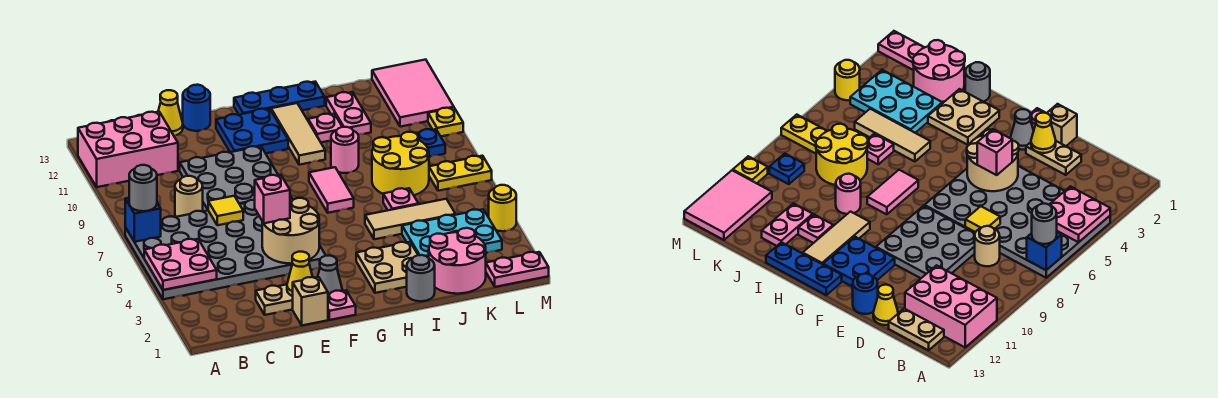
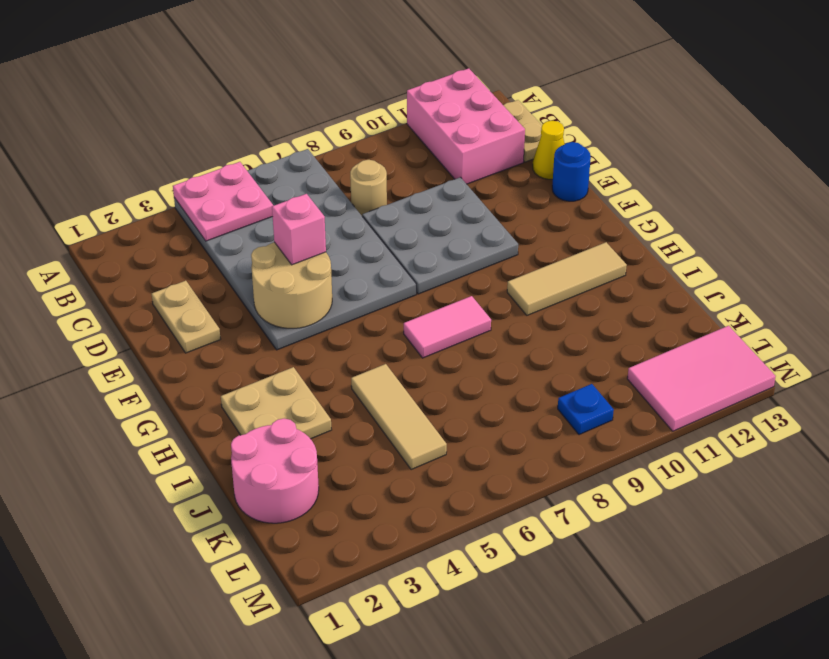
none -> tan 1x1 brick [293,277,328,325]
none -> pink 1x1 plate [328,291,356,320]
none -> grey 1x1 cone [318,256,342,294]
none -> blue 2x2 plate [216,109,288,153]

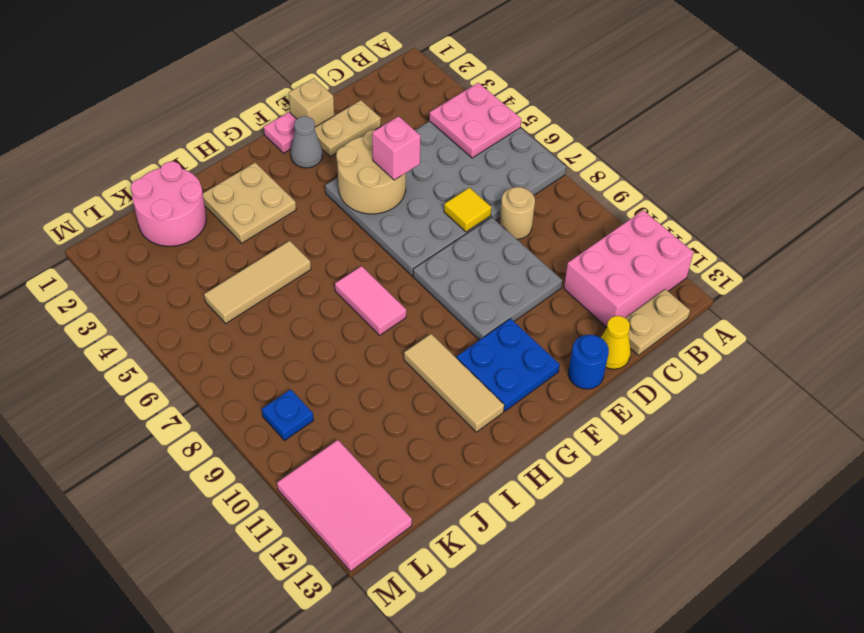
none -> blue 1x3 plate [234,82,325,115]
none -> grey 1x1 round brick [407,255,435,301]
none -> pink 1x1 round brick [331,127,359,173]
none -> pink 1x1 plate [308,114,342,142]

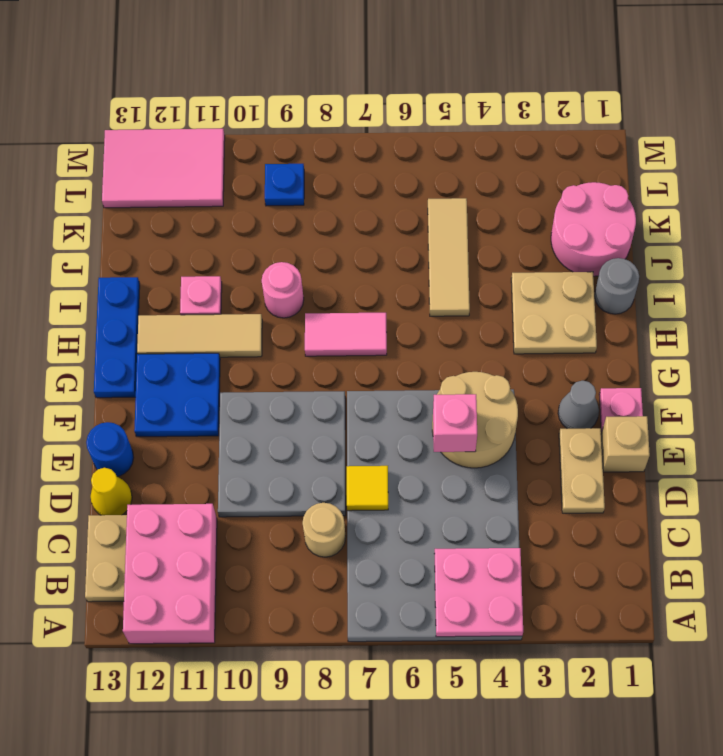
none -> cyan 2x3 plate [402,209,502,258]
none -> pink 1x1 plate [383,188,418,210]
none -> yellow 2x2 round brick [372,132,429,195]
none -> pink 1x2 plate [326,92,371,135]

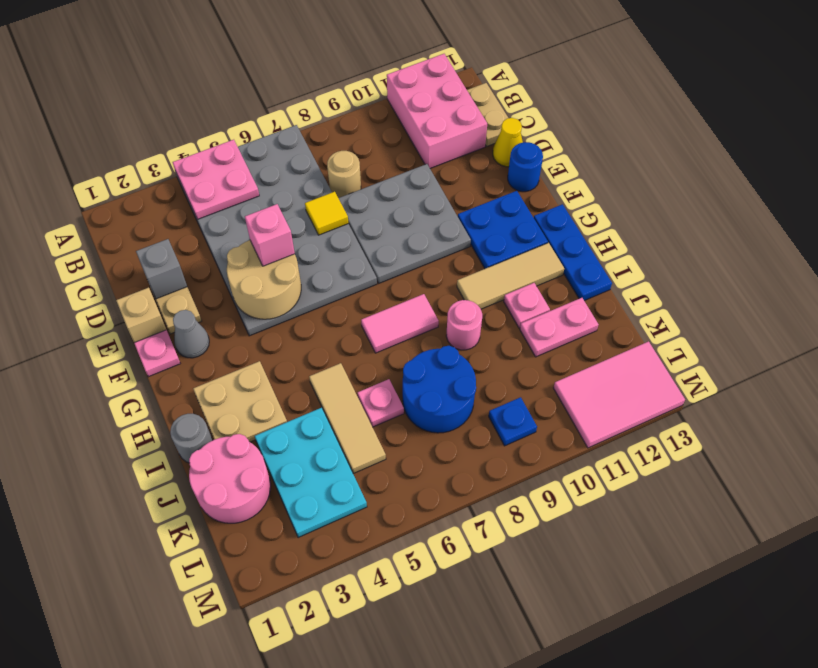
grey 1x1 brick [136,239,187,299] -> none
blue 2x2 round brick [403,346,476,433] -> yellow 2x2 round brick [372,132,429,195]
none -> pink 1x2 plate [486,252,549,287]
none -> yellow 1x2 plate [429,156,492,191]
none -> yellow 1x1 round brick [489,185,516,231]
none -> yellow 1x1 plate [428,108,463,136]

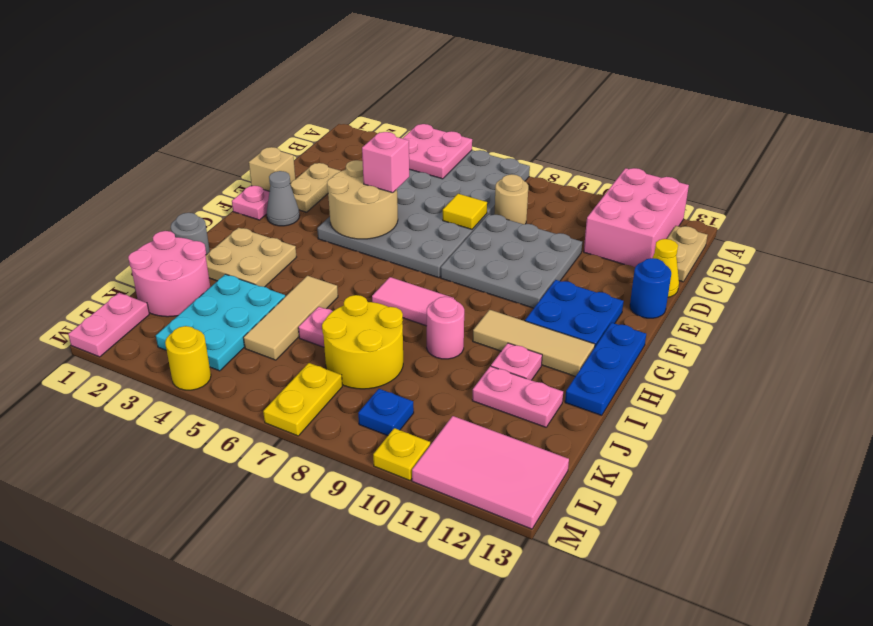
none -> blue 1x1 brick [125,198,161,242]
none -> yellow 1x1 cone [287,252,313,296]
none -> grey 1x1 round brick [129,165,157,211]

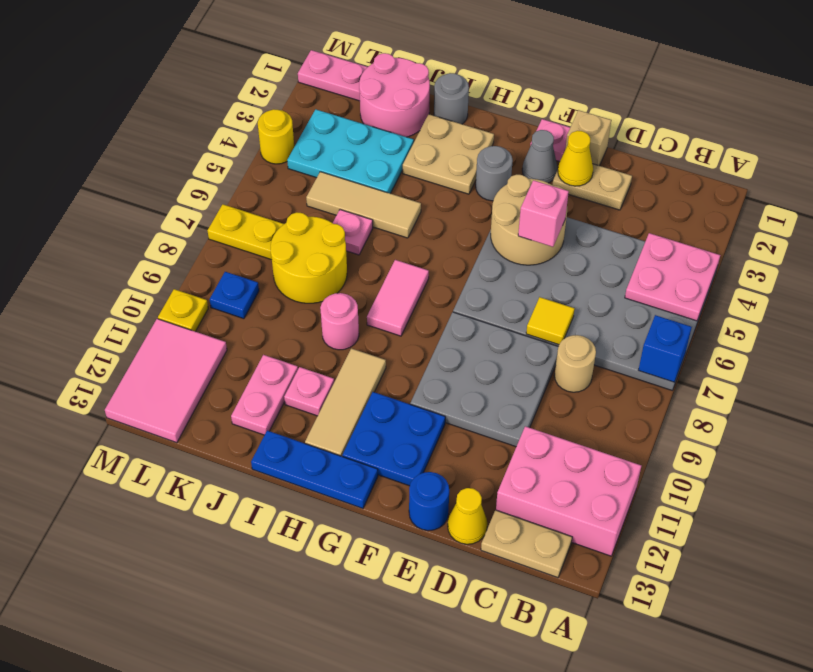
grey 1x1 round brick [476,146,513,201] -> grey 1x1 round brick moved to [129,165,157,211]

